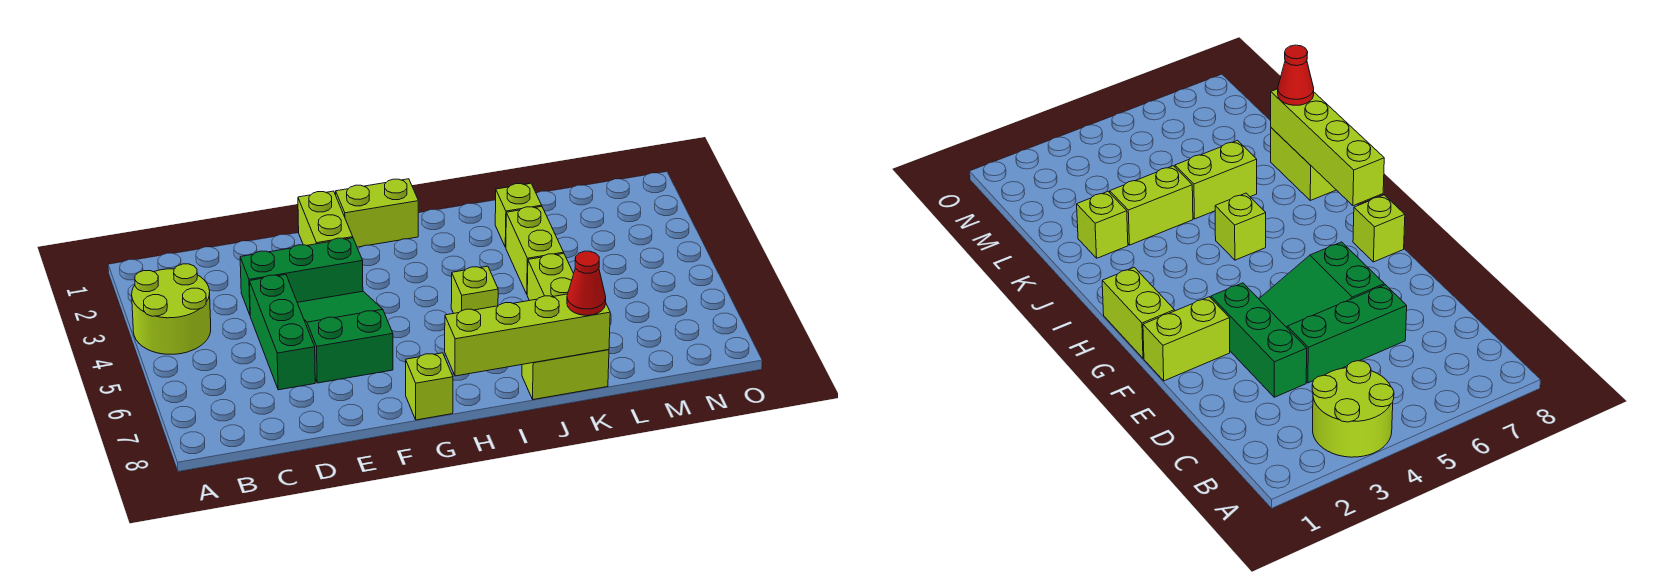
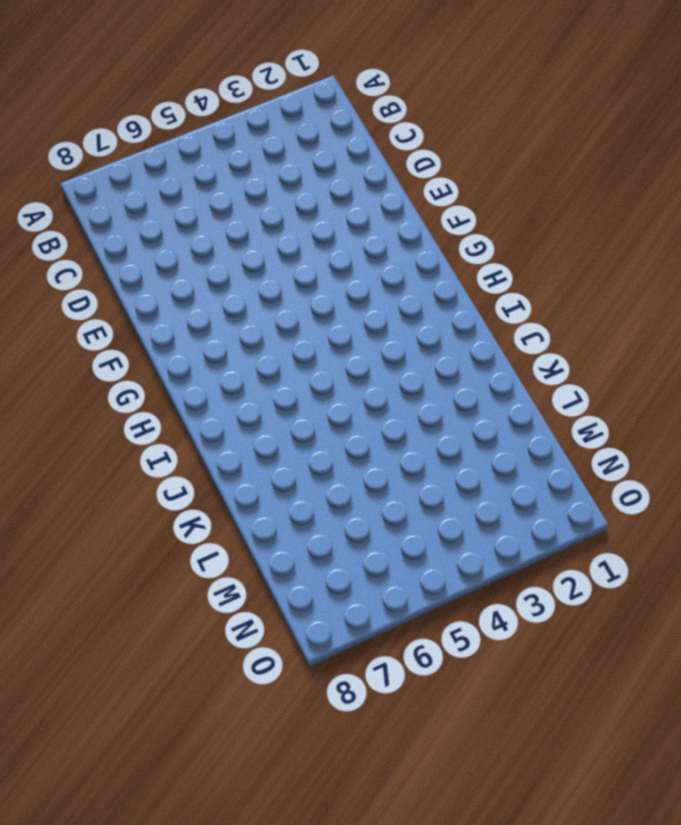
none -> lime 2x2 round brick [132,264,211,354]
none -> green 1x3 brick [240,238,363,315]
none -> green 1x3 brick [249,275,315,390]

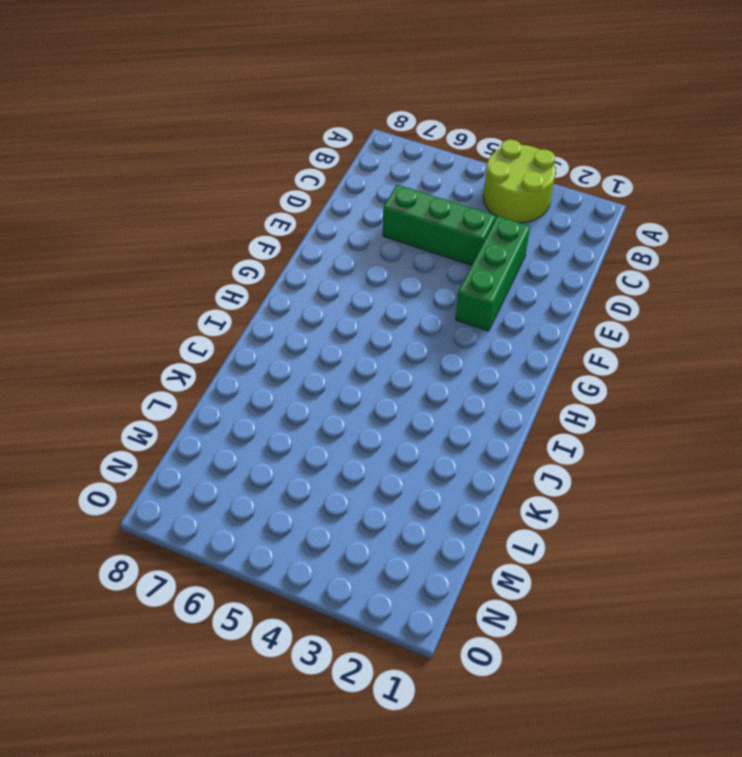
none -> green 2x3 slope [297,291,393,383]
none -> lime 1x2 brick [298,191,353,246]
none -> lime 1x2 brick [336,179,418,247]

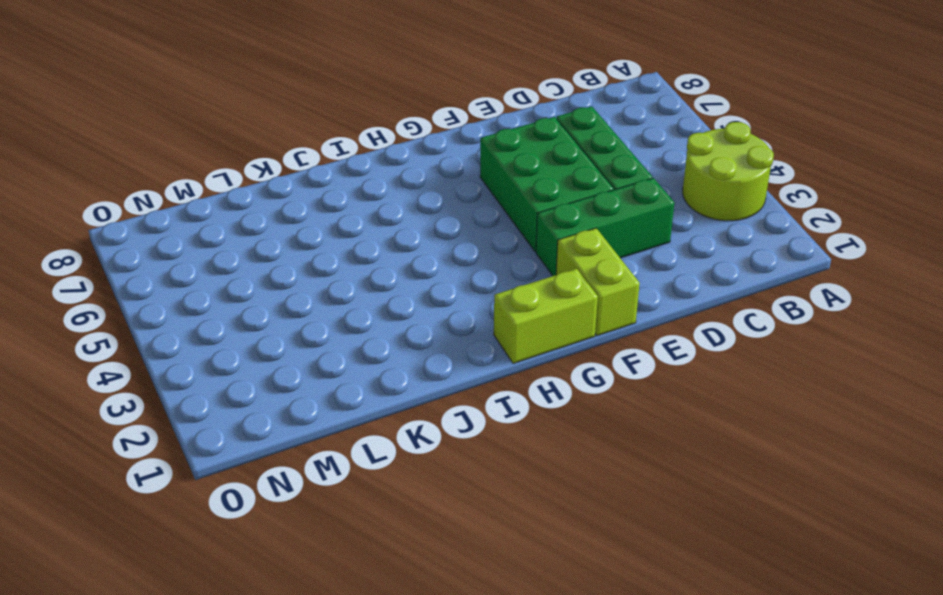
green 2x3 brick [480,117,614,252] -> green 2x3 slope [297,291,393,383]
none -> lime 1x1 brick [406,353,453,420]
none -> lime 1x1 brick [451,266,498,313]
none -> lime 1x2 brick [522,350,609,400]

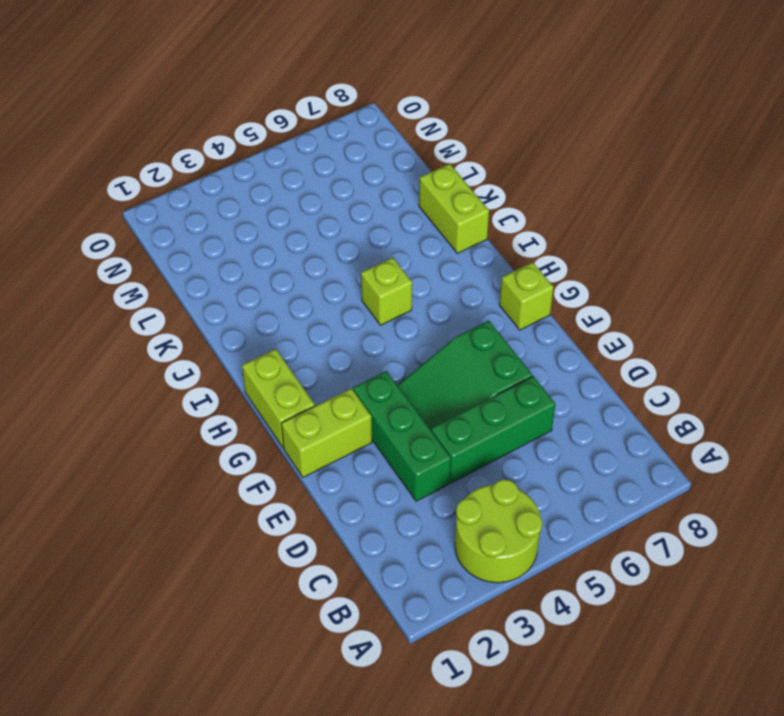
none -> lime 1x1 brick [495,183,542,247]
none -> lime 1x2 brick [506,206,564,294]
none -> lime 1x2 brick [527,254,574,301]

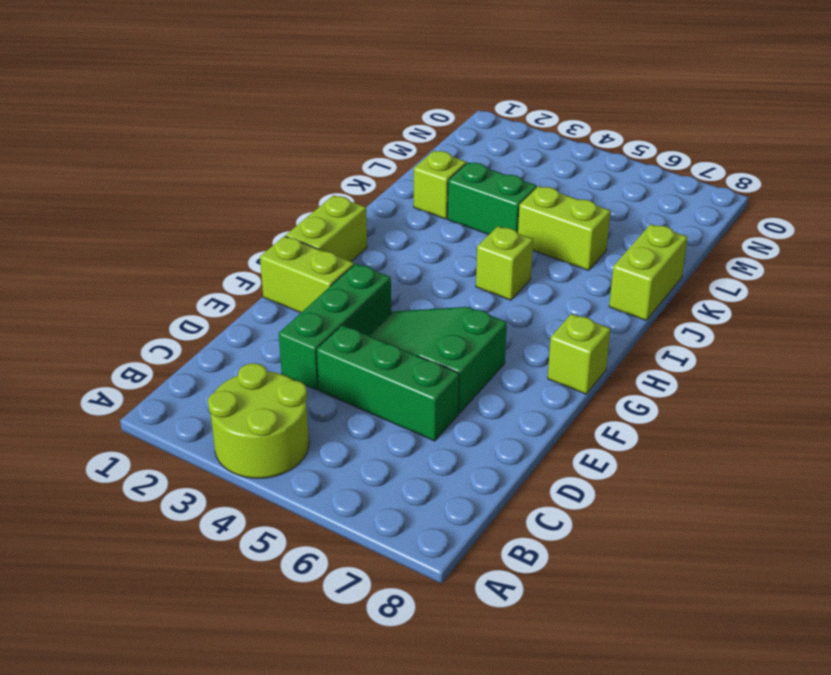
green 1x2 brick [448,162,537,235] -> lime 1x2 brick [506,206,564,294]
none -> lime 1x4 brick [445,294,610,376]
none -> red 1x1 cone [567,251,606,315]

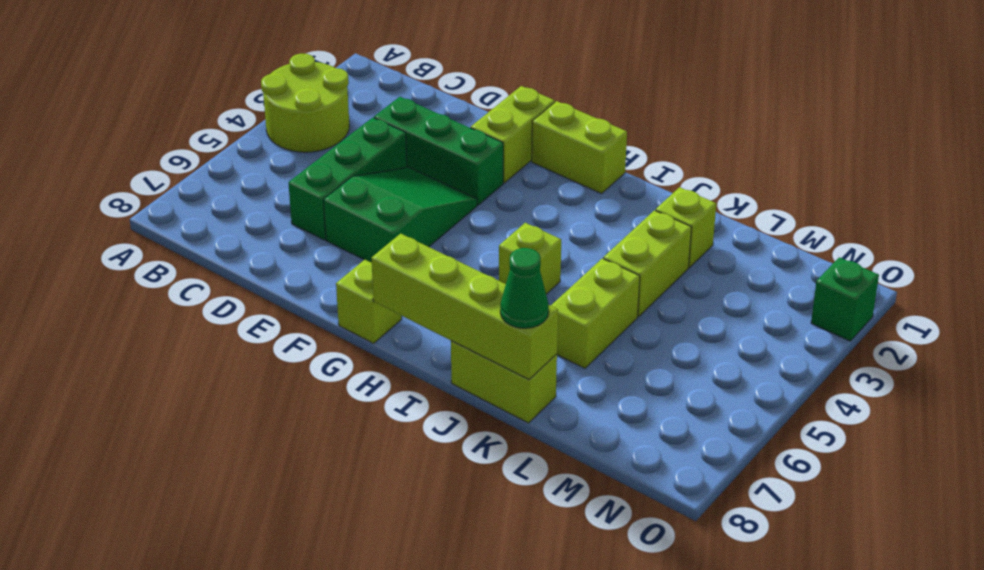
green 1x1 cone [500,248,549,328] -> red 1x1 cone [567,251,606,315]
green 1x1 brick [811,257,879,341] -> none

